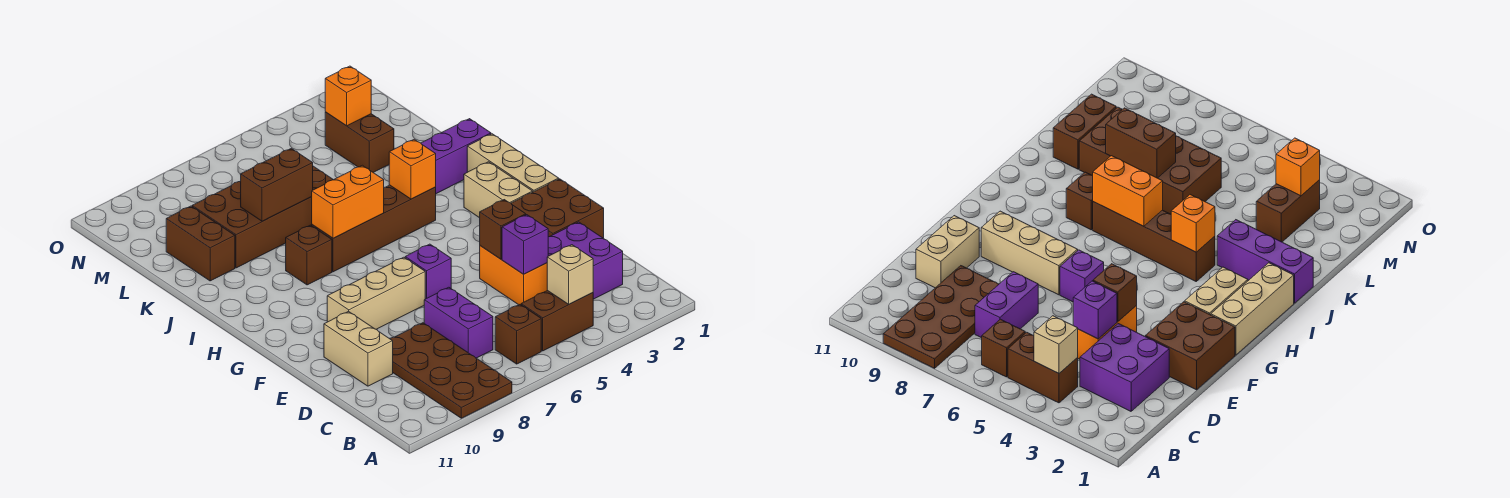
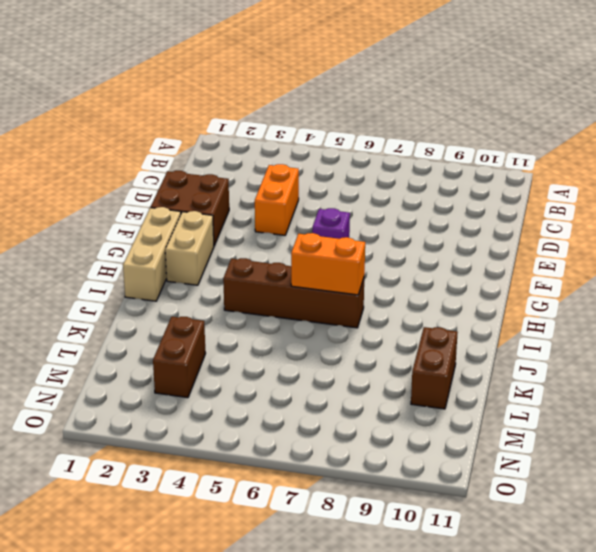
none -> brown 2x4 plate [389,323,512,418]
none -> brown 1x2 brick [521,290,593,351]
none -> brown 1x1 brick [495,305,541,364]

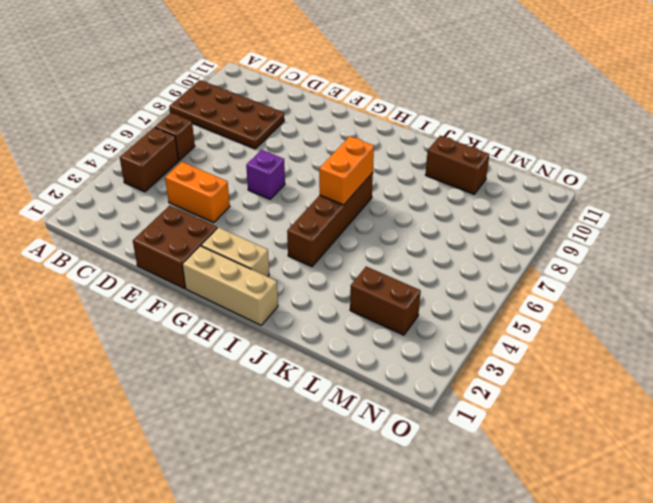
none -> purple 2x2 brick [548,222,623,299]
none -> purple 1x2 brick [424,287,493,358]
none -> tan 1x2 brick [324,311,393,386]

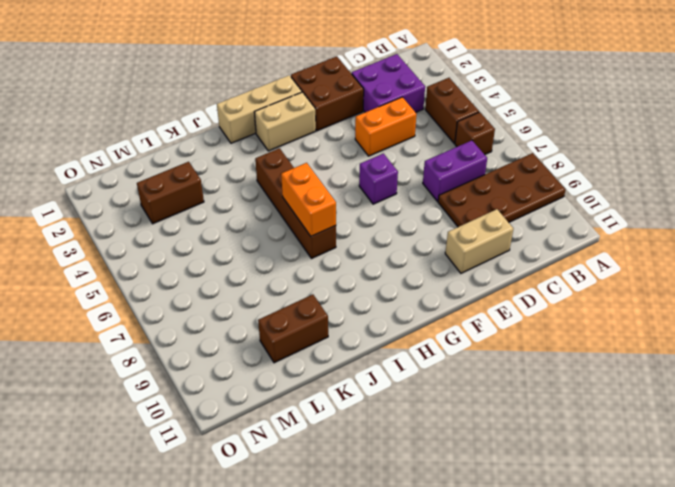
none -> tan 1x3 brick [327,257,425,329]
none -> brown 1x1 brick [286,225,332,285]
none -> purple 1x3 brick [421,119,491,194]

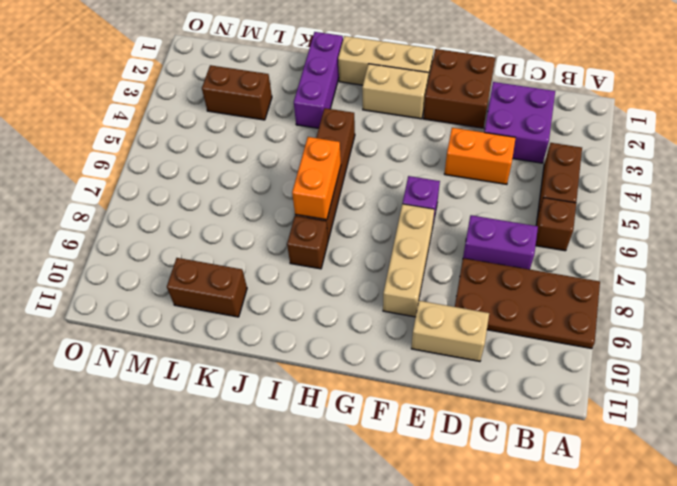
none -> brown 2x4 brick [192,166,333,268]
none -> tan 1x1 brick [547,245,593,304]
none -> purple 1x1 brick [502,215,548,274]

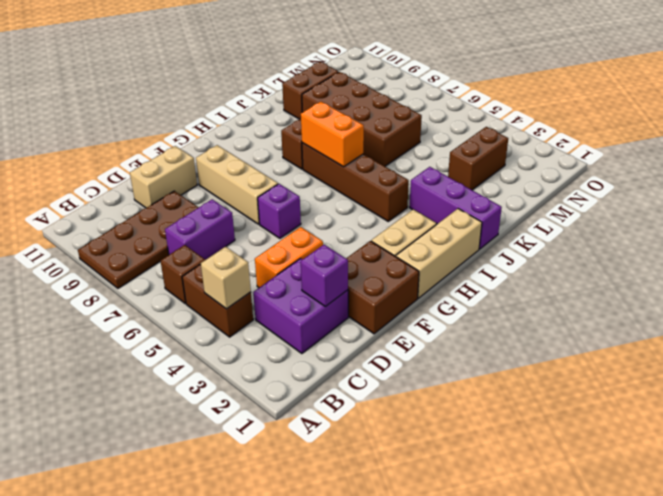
purple 1x1 brick [301,245,348,307] -> purple 1x1 brick moved to [502,215,548,274]
none -> brown 1x1 brick [480,200,526,259]
none -> orange 1x1 brick [389,139,436,199]
none -> brown 1x2 brick [241,148,313,221]

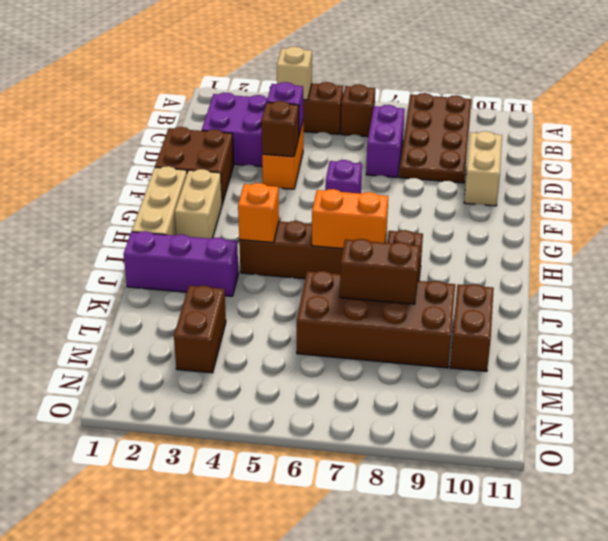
none -> tan 1x3 brick [327,257,425,329]
none -> orange 1x1 brick [325,66,371,126]

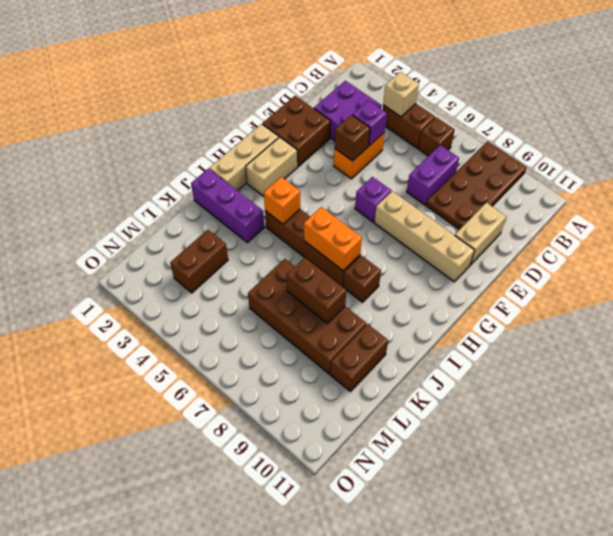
tan 1x4 brick [374,191,474,282] -> tan 1x3 brick [327,257,425,329]
none -> orange 1x1 brick [325,66,371,126]

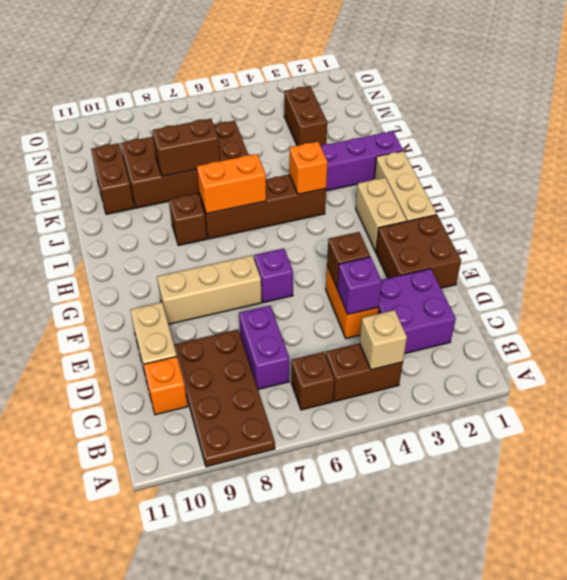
orange 1x1 brick [144,356,188,415] -> orange 1x1 brick moved to [325,66,371,126]

